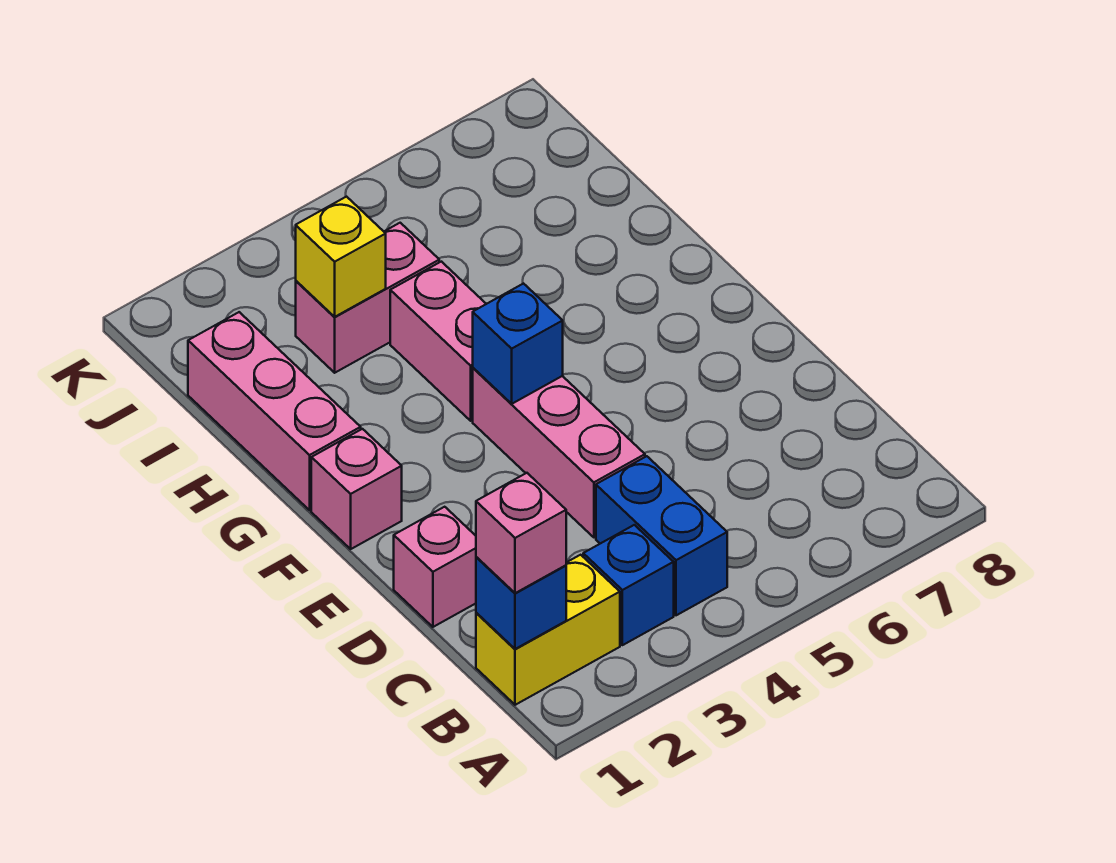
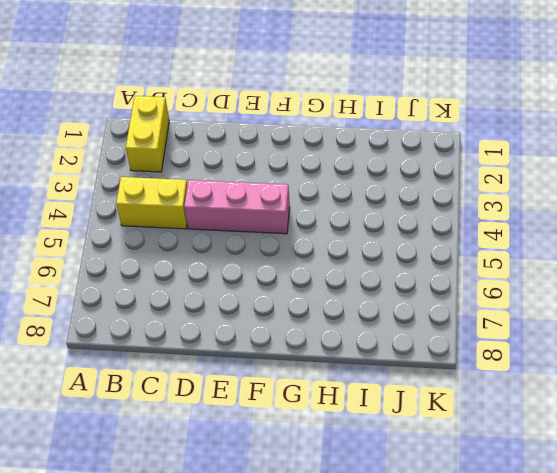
yellow 1x2 brick [116,177,187,229] -> blue 1x2 brick [596,456,727,615]
none -> blue 1x1 brick [583,525,674,645]
none -> pink 1x1 brick [394,507,476,627]
none -> pink 1x1 brick [311,429,402,549]

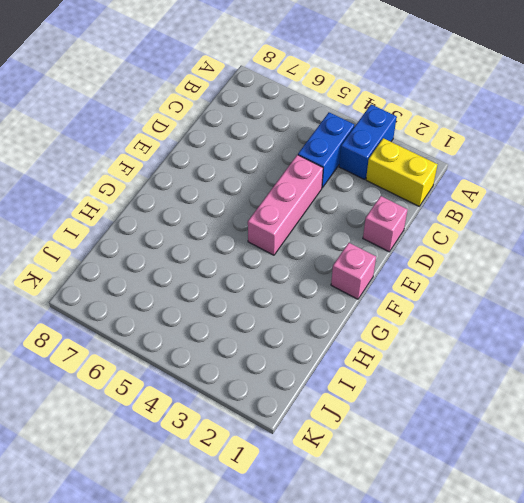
blue 1x2 brick [339,104,397,179] -> blue 1x1 brick [583,525,674,645]
none -> pink 1x3 brick [188,312,361,510]
none -> pink 1x2 brick [390,262,486,421]
none -> pink 1x2 brick [296,223,439,373]

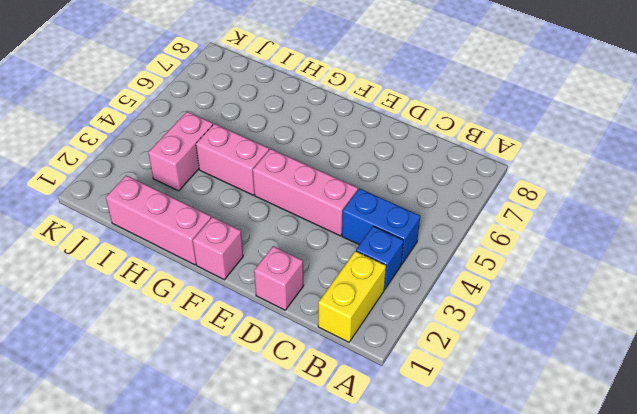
none -> blue 1x1 brick [476,557,566,649]
none -> blue 1x1 brick [473,284,563,404]
none -> yellow 1x1 brick [296,197,386,317]

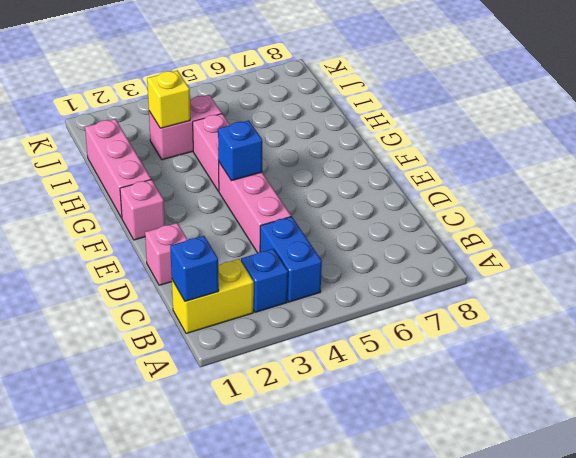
none -> pink 1x1 brick [476,473,566,593]

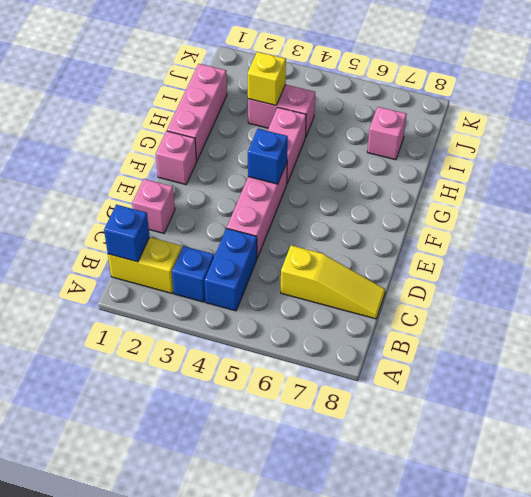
yellow 1x3 slope [281,245,385,319] -> none
pink 1x1 brick [367,107,407,160] -> pink 1x1 brick moved to [476,473,566,593]

